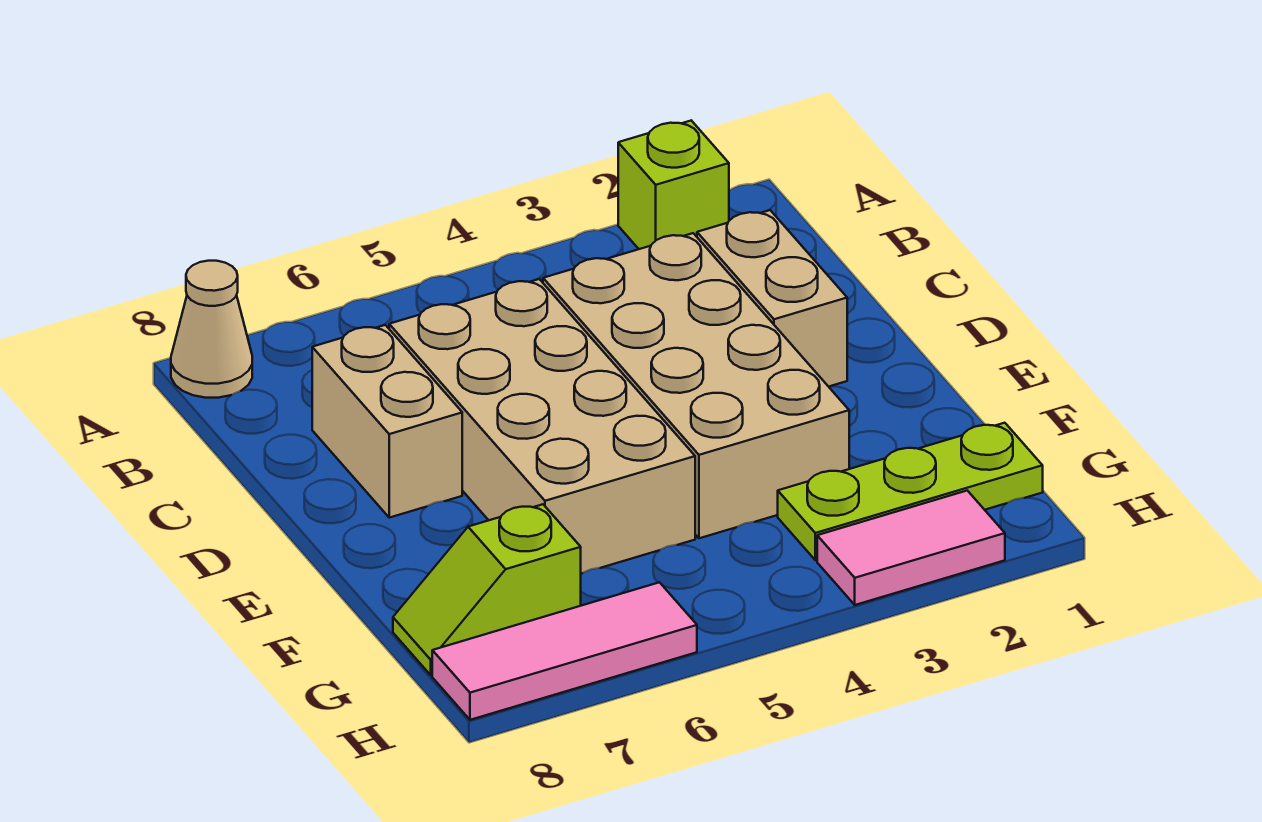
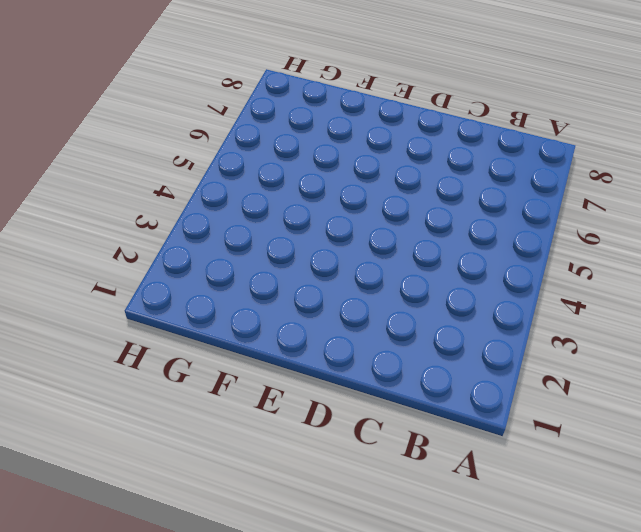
none -> lime 1x1 brick [618,121,729,249]
none -> tan 1x1 cone [171,261,252,398]

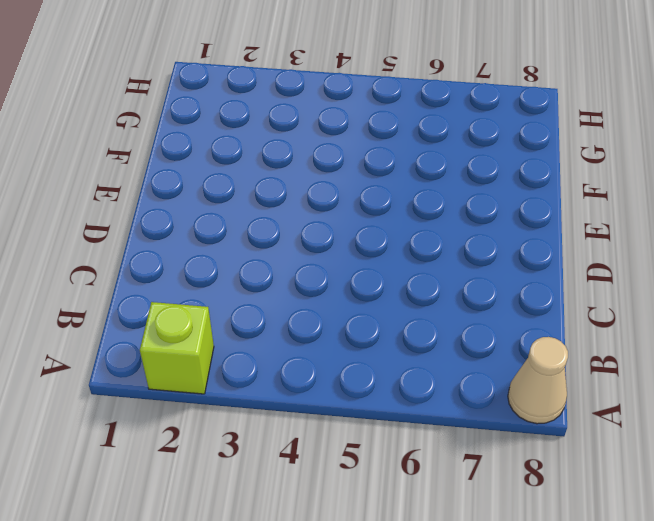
none -> tan 1x2 brick [697,210,847,386]
none -> tan 2x4 brick [543,233,849,538]

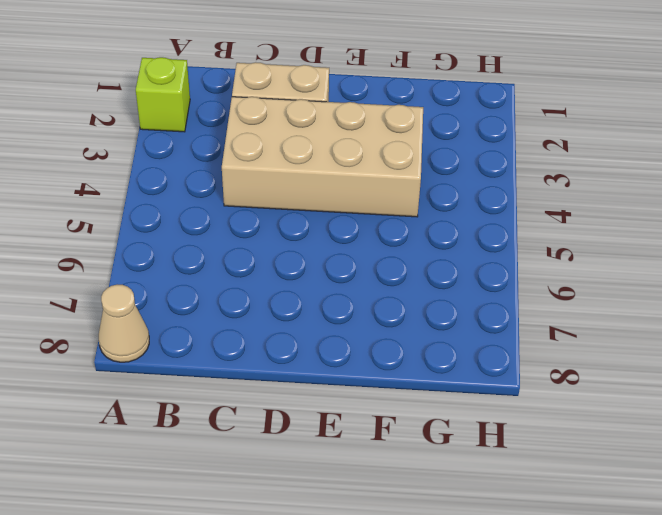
none -> tan 2x4 brick [389,279,695,574]
none -> tan 1x2 brick [312,325,462,518]

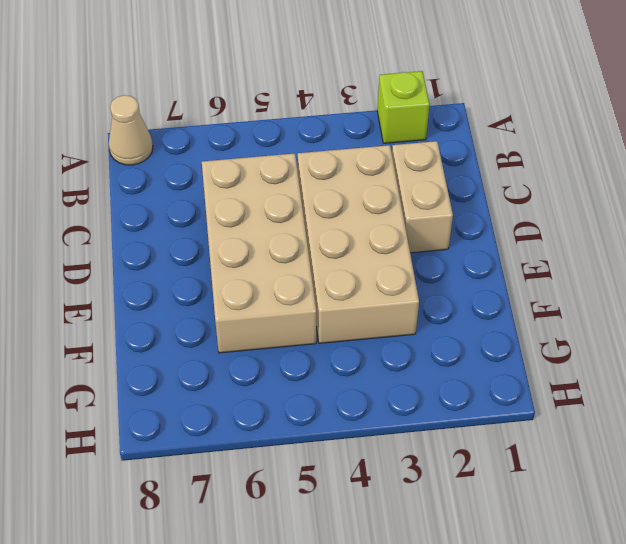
none -> tan 1x2 brick [312,325,462,518]
none -> lime 1x3 plate [778,423,1043,560]

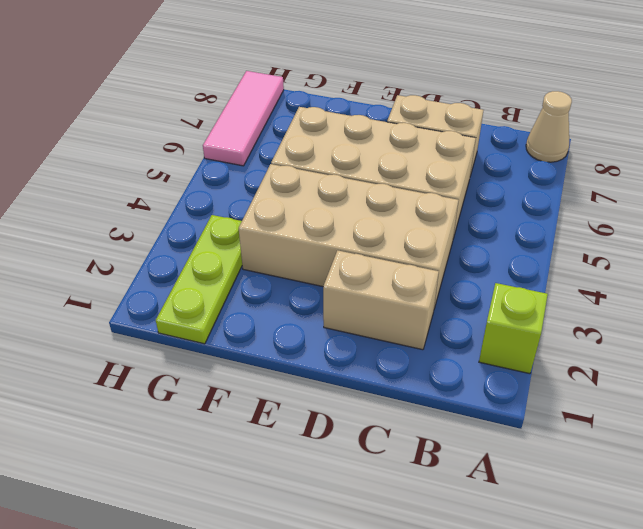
none -> lime 1x2 slope [393,504,581,675]
none -> pink 1x2 tile [817,491,1005,605]

